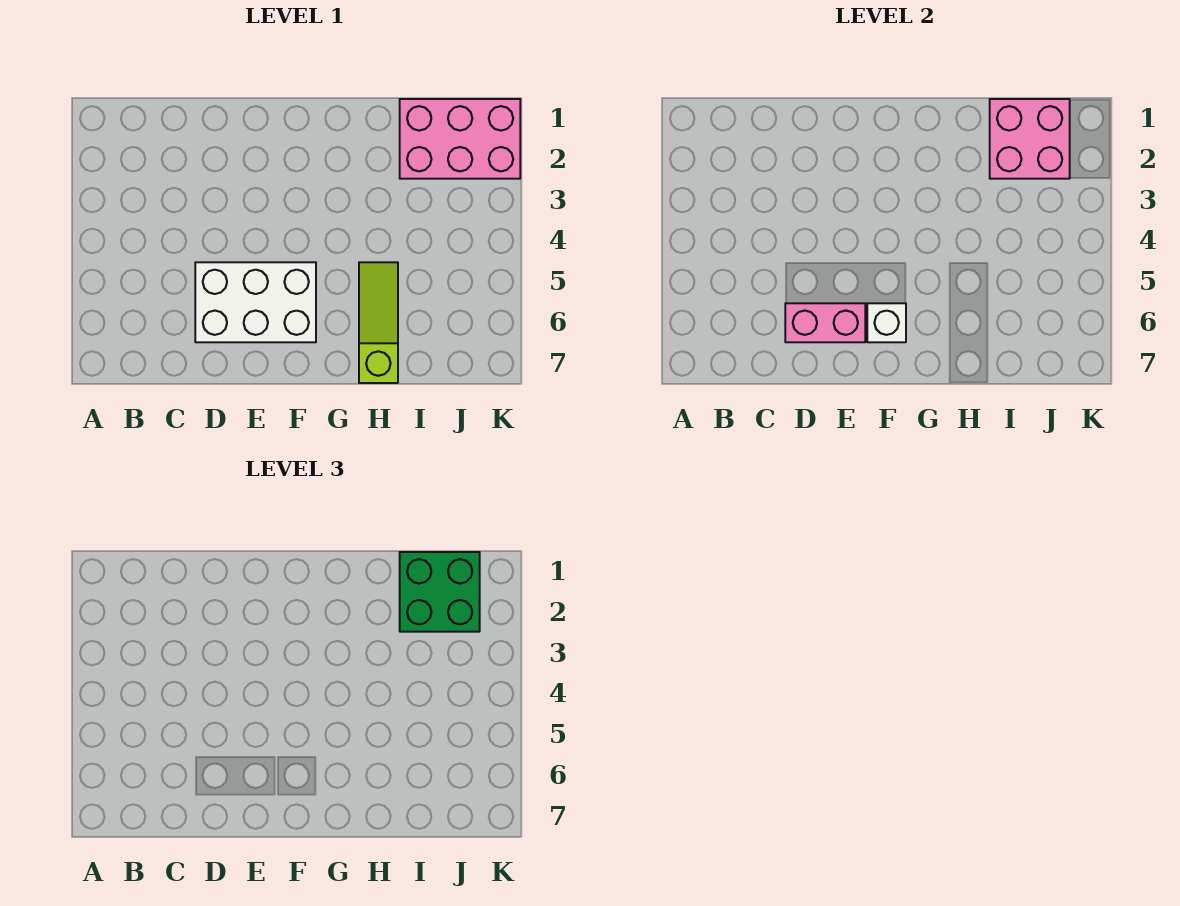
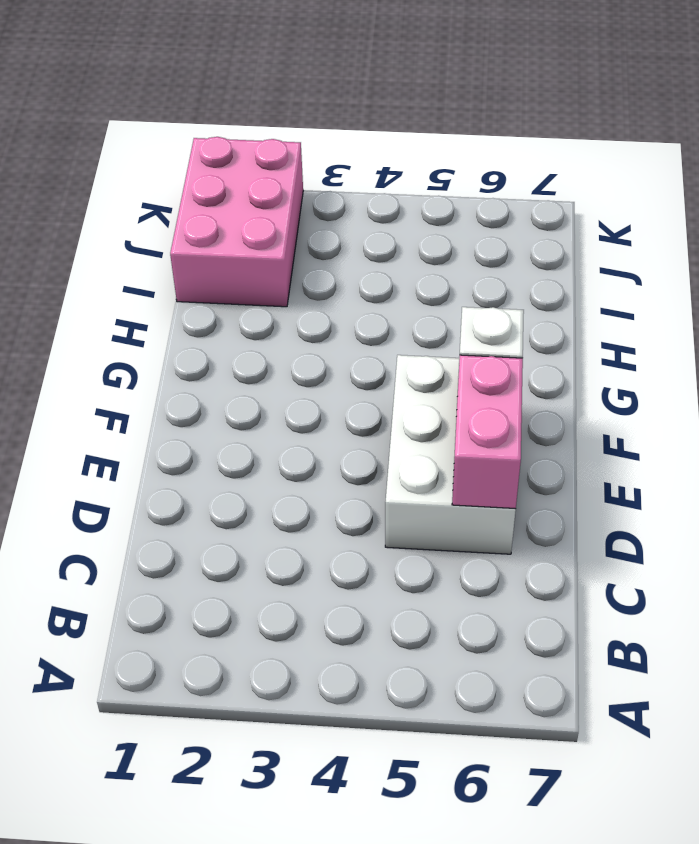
none -> lime 1x3 slope [359,262,398,383]
none -> pink 2x2 brick [990,99,1070,179]

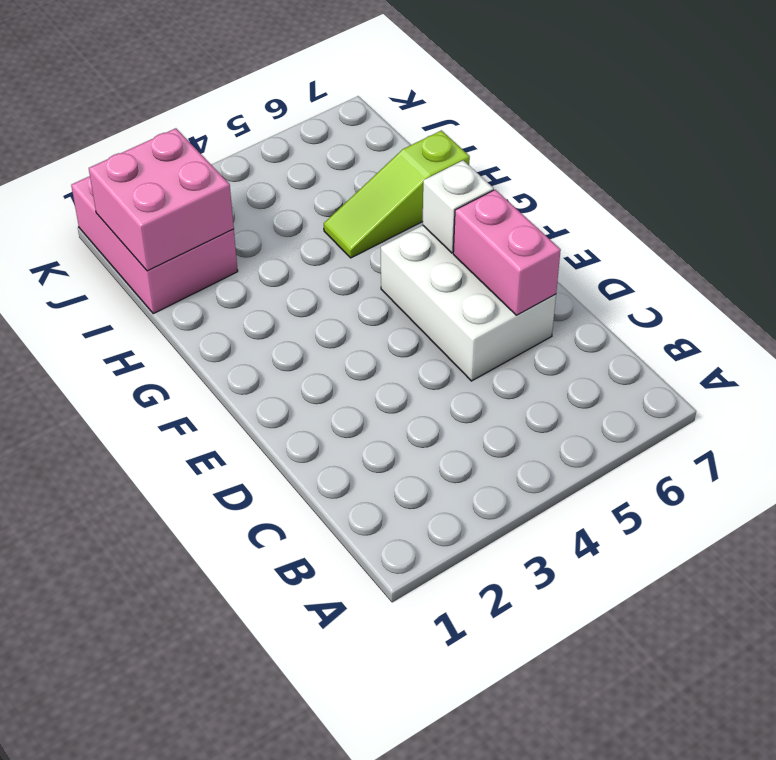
none -> green 2x2 brick [400,552,480,632]

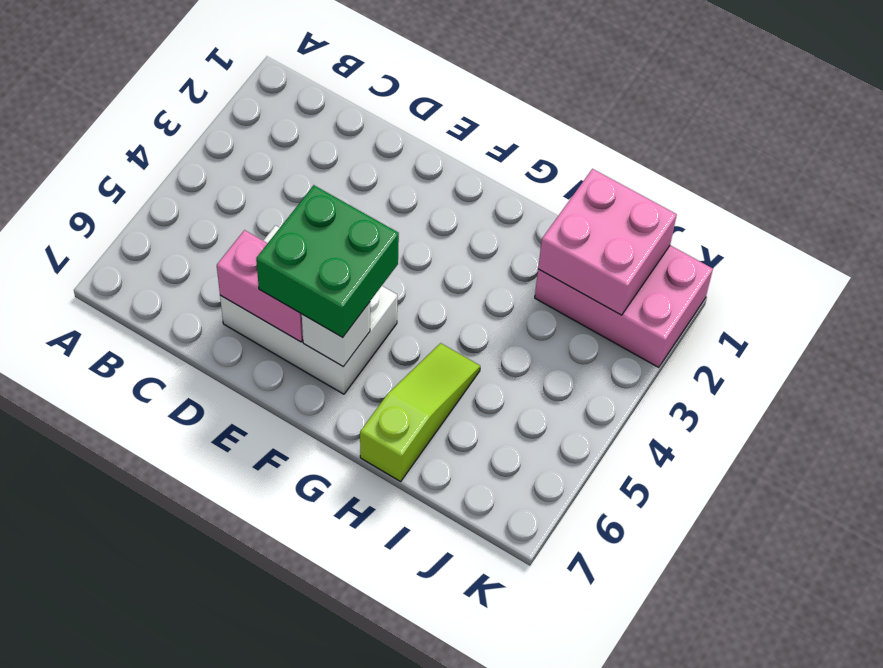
green 2x2 brick [256,185,399,337] -> green 2x2 brick moved to [400,552,480,632]

